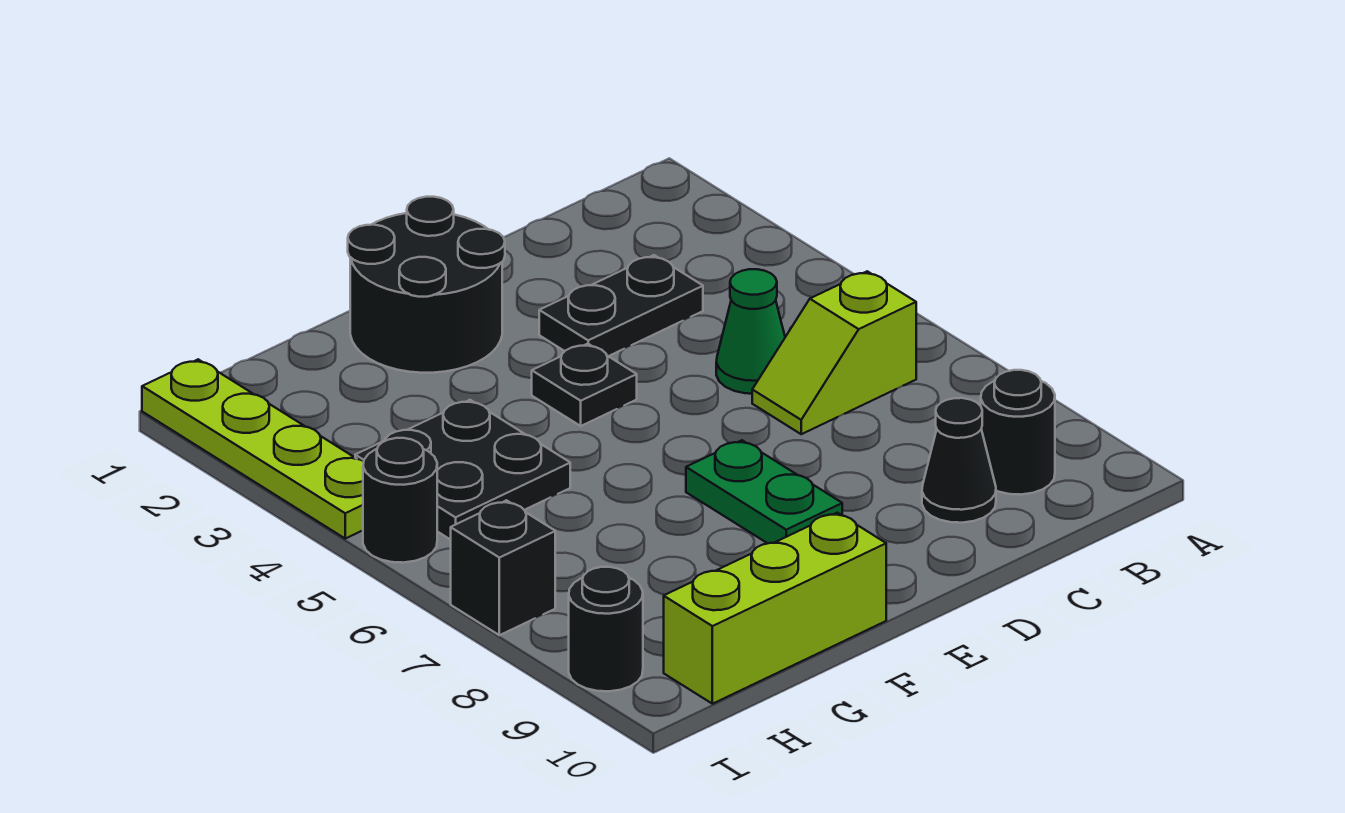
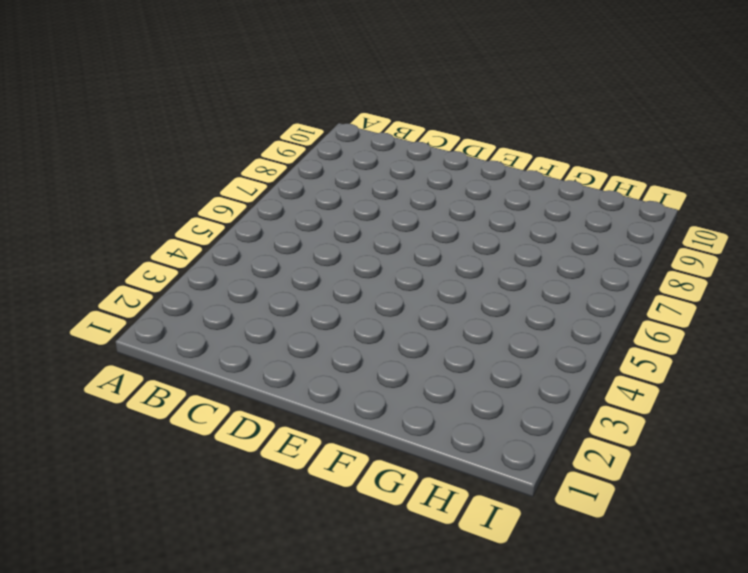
none -> lime 1x2 slope [752,271,916,434]
none -> black 1x1 round brick [981,370,1055,495]
none -> black 1x2 plate [539,255,703,356]

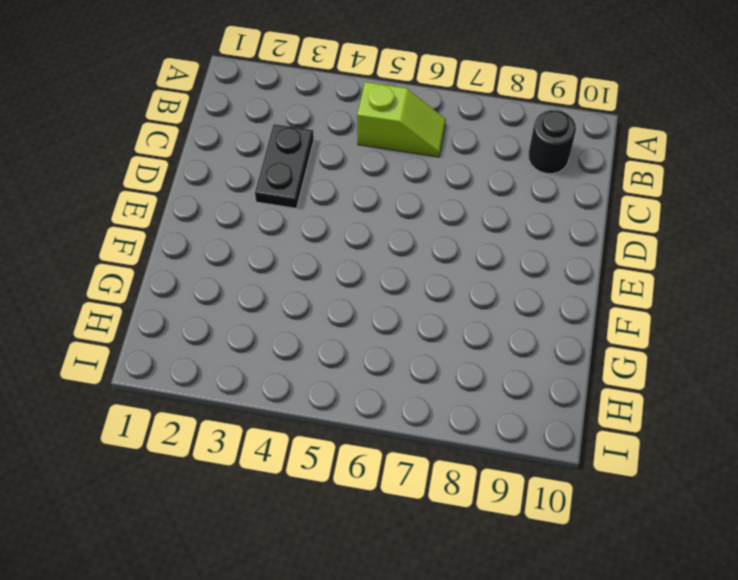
lime 1x2 slope [357,82,446,157] -> lime 1x2 slope turned to [752,271,916,434]
none -> green 1x1 cone [716,269,785,394]
none -> black 1x1 cone [922,398,996,523]
none -> black 2x2 round brick [348,197,505,373]

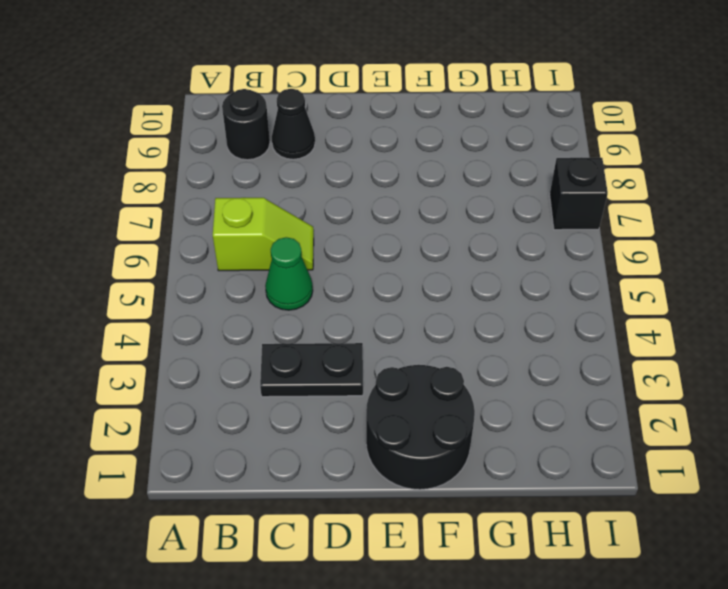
none -> black 1x1 plate [532,344,637,426]
none -> green 1x2 plate [686,440,842,543]
none -> lime 1x3 brick [664,513,886,704]

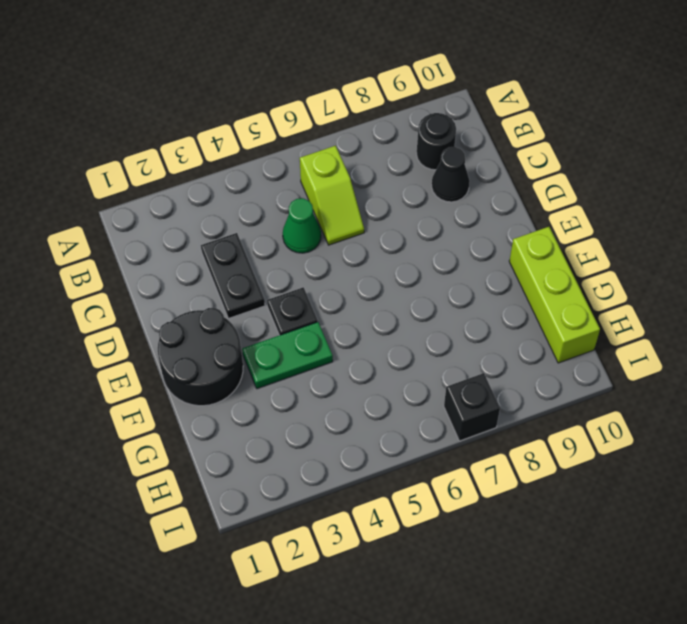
green 1x2 plate [242,322,333,389] -> green 1x2 plate moved to [686,440,842,543]
none -> black 2x2 plate [355,400,570,540]
none -> lime 1x4 plate [142,359,364,539]
none -> black 1x1 round brick [363,438,437,563]

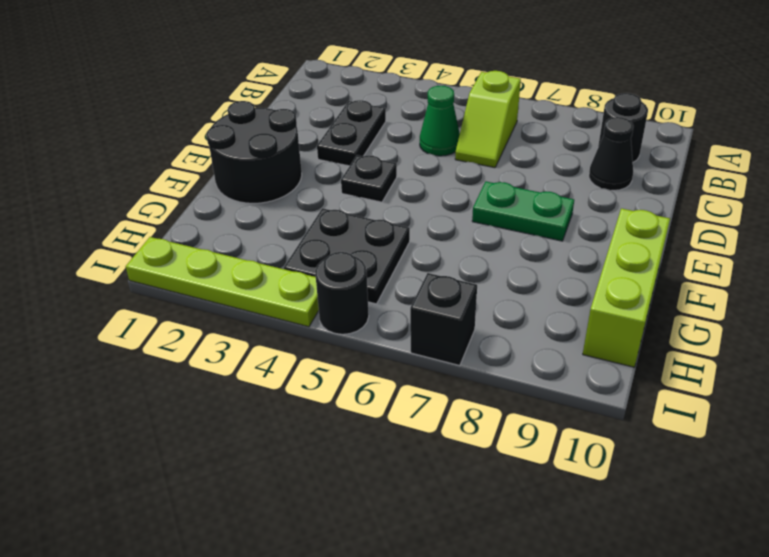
none -> black 1x1 round brick [569,567,643,691]

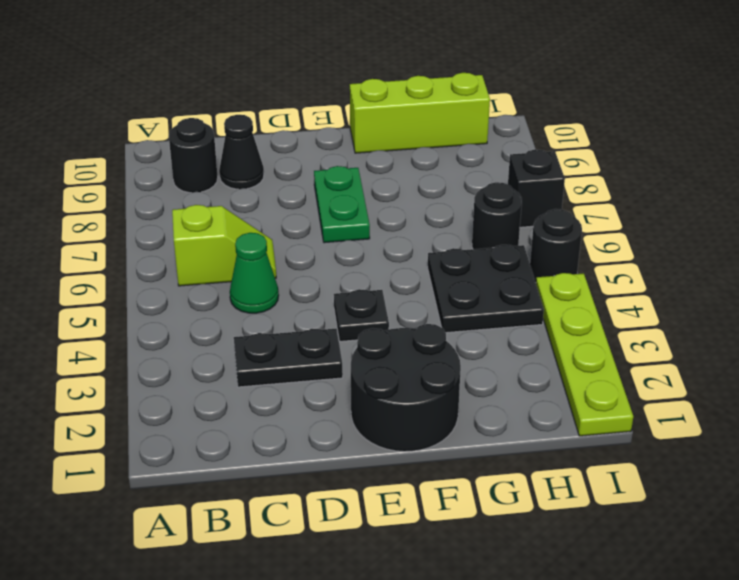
black 1x1 round brick [472,182,522,249] -> black 1x1 round brick moved to [569,567,643,691]

